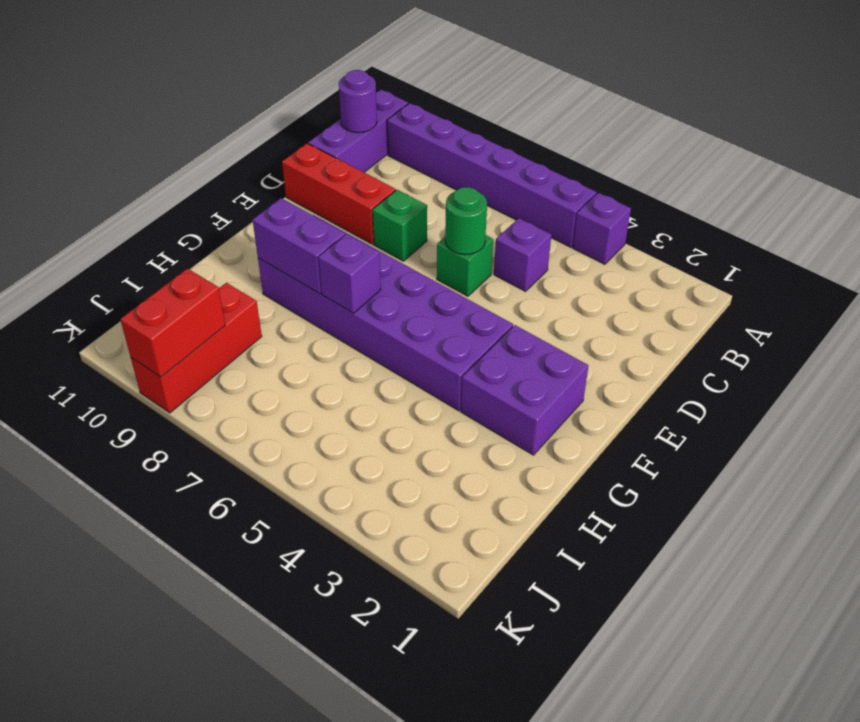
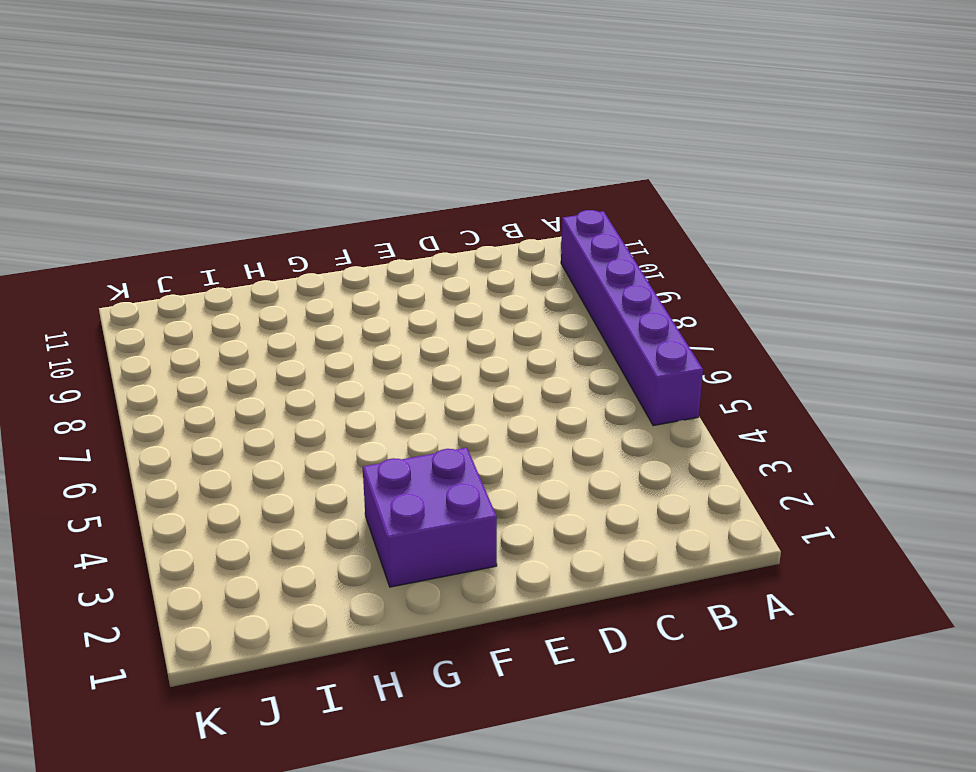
none -> purple 1x1 brick [573,193,631,264]
none -> purple 1x3 brick [308,90,408,172]
none -> purple 1x1 brick [494,218,551,291]

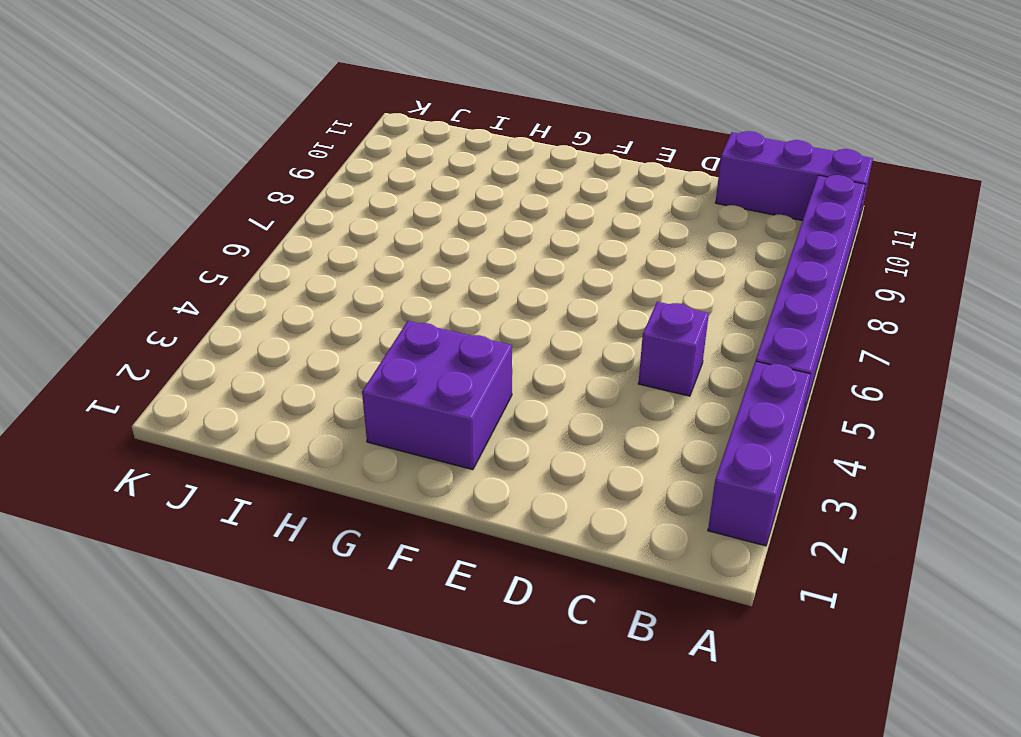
purple 1x3 brick [708,361,811,546] -> purple 1x1 brick [573,193,631,264]
none -> green 1x1 brick [437,236,493,296]
none -> green 1x1 brick [373,190,427,261]
none -> red 1x3 brick [282,143,396,244]

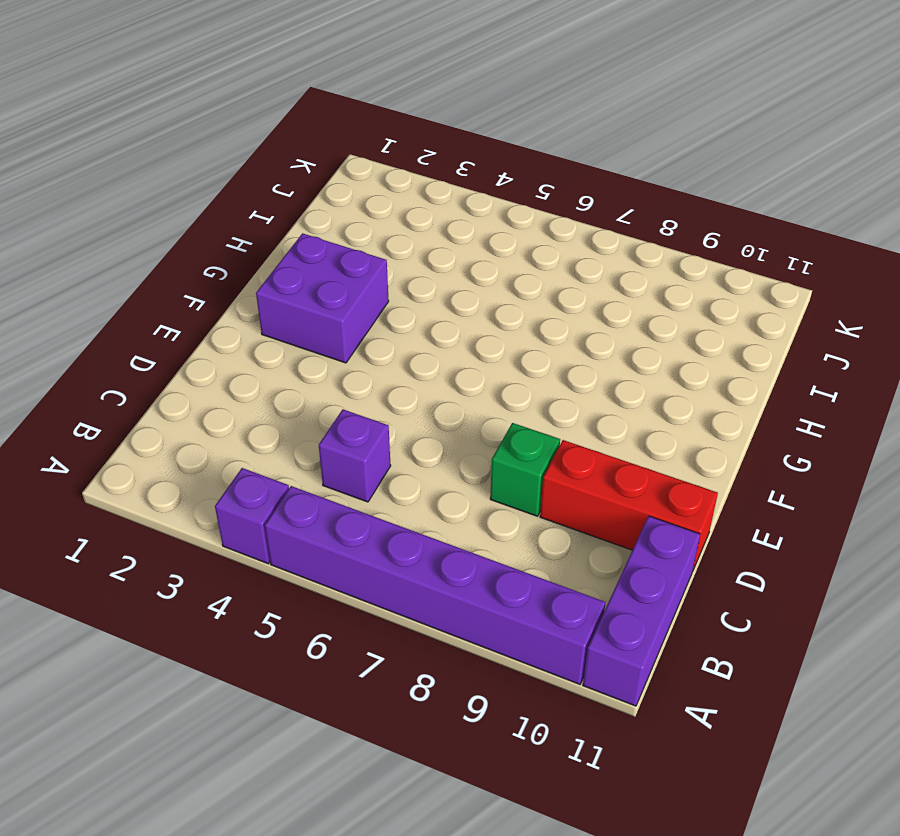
none -> green 1x1 brick [437,236,493,296]
none -> purple 2x6 brick [258,215,513,411]
none -> red 1x3 brick [131,283,262,413]

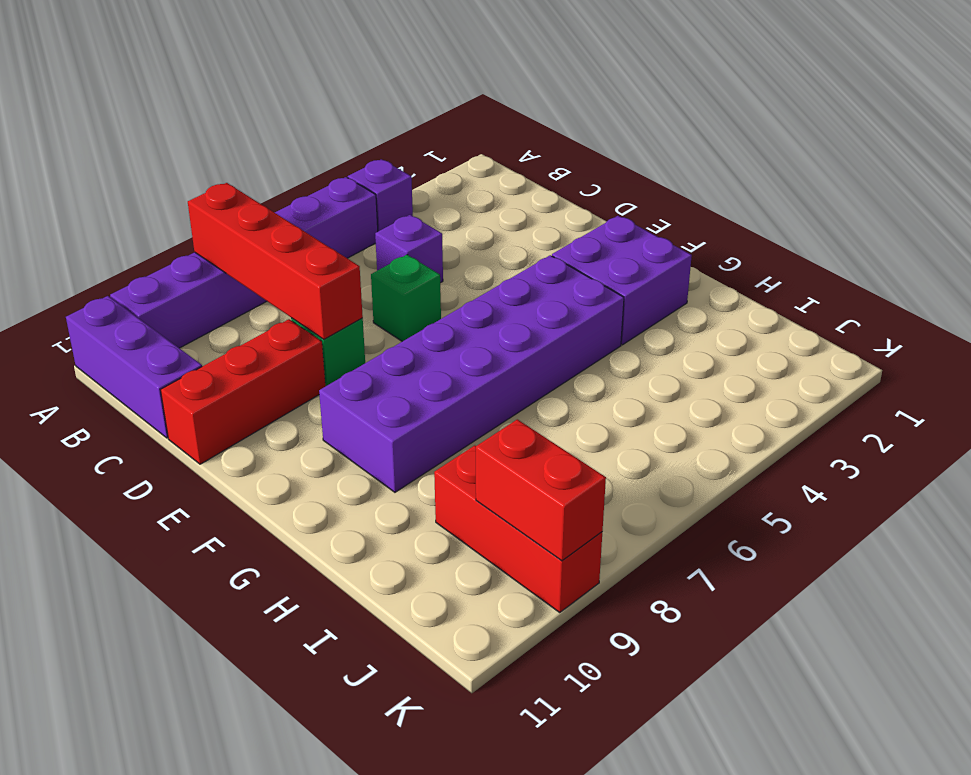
red 1x4 brick [188,183,363,339] -> none
none -> purple 1x1 round brick [339,70,377,133]
none -> green 1x1 round brick [445,187,487,255]
none -> purple 1x1 brick [319,234,381,313]

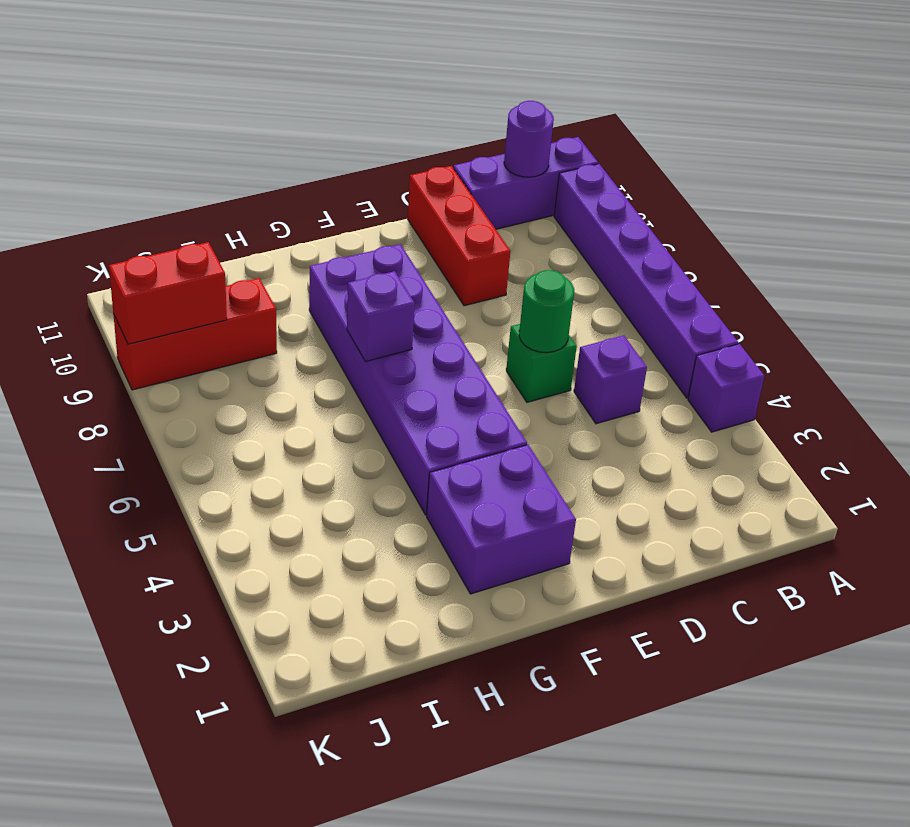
none -> green 1x1 brick [373,190,427,261]
none -> purple 1x2 brick [253,198,345,294]

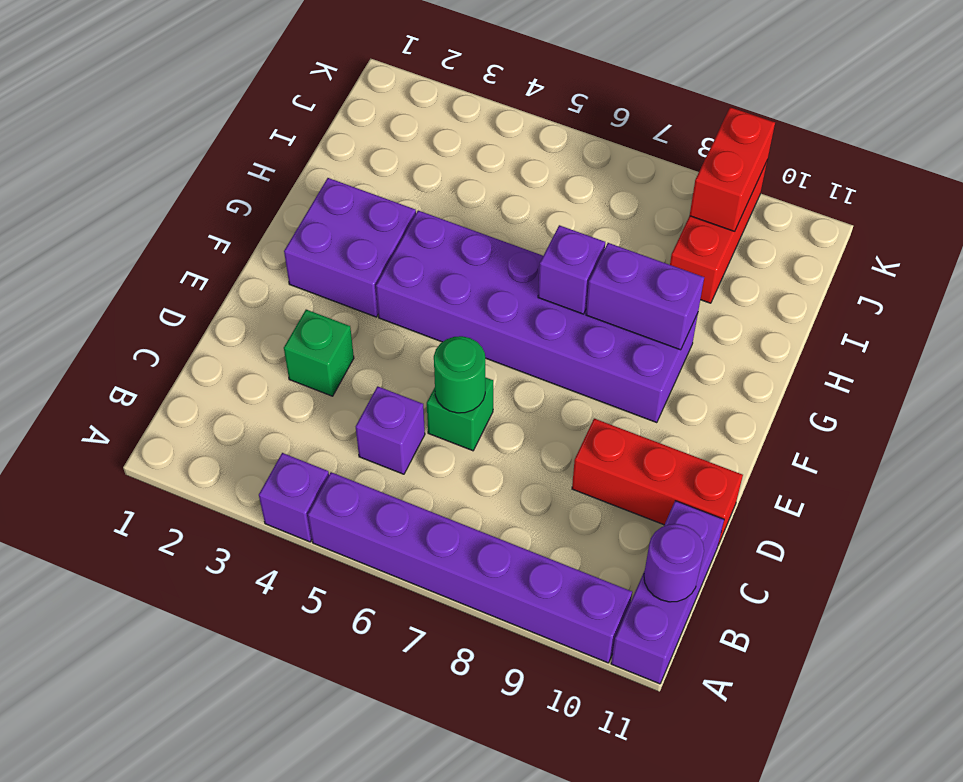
green 1x1 brick [284,310,354,396] -> green 1x1 brick moved to [373,190,427,261]

